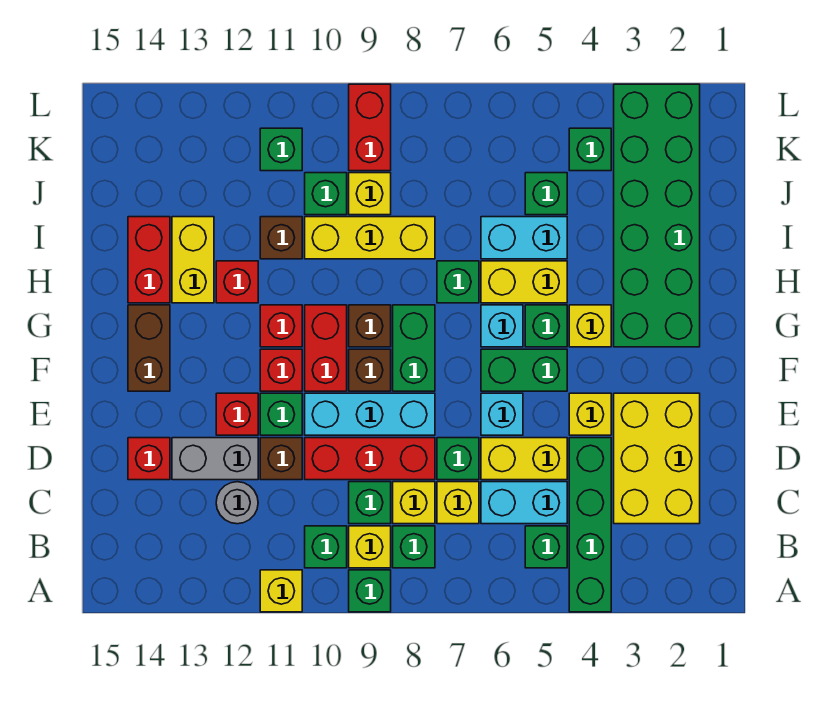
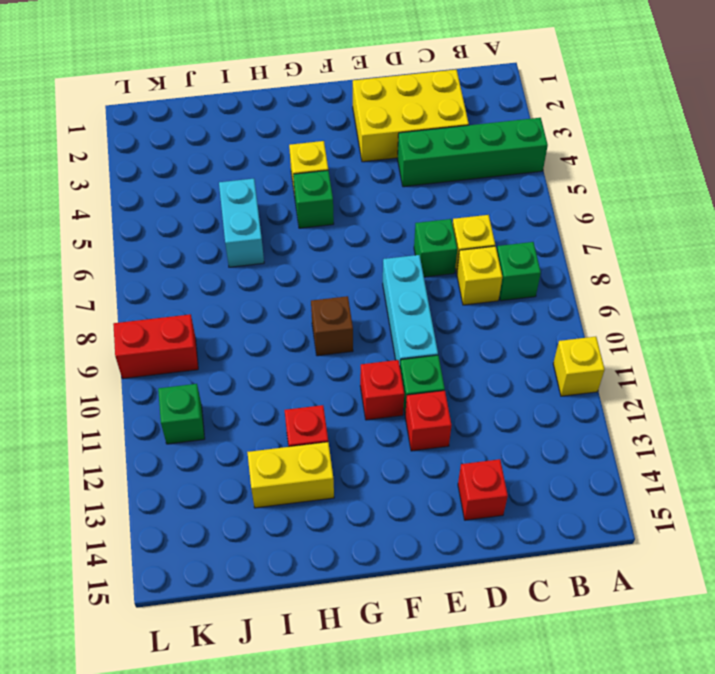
none -> green 1x1 brick [349,570,391,612]
none -> green 1x1 brick [525,526,567,568]
none -> yellow 1x1 brick [349,526,391,568]
none -> green 1x1 brick [305,526,347,568]

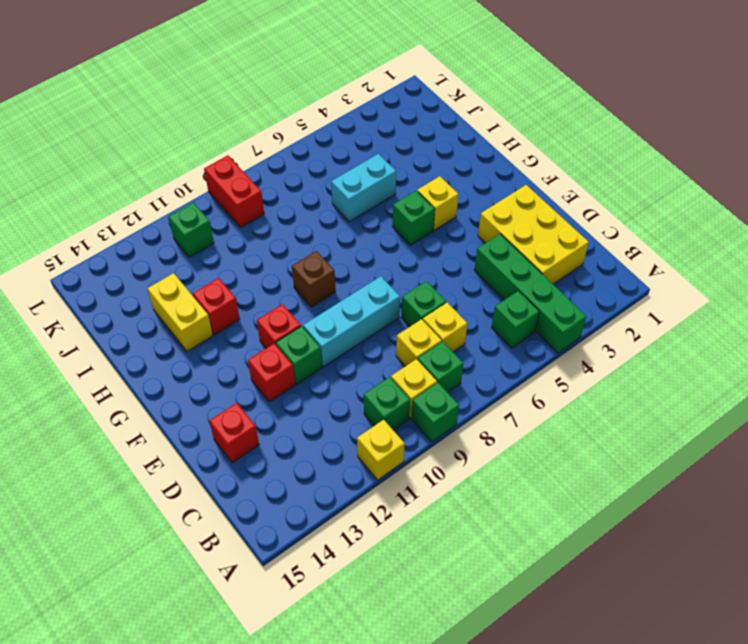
none -> cyan 1x2 brick [481,482,567,524]
none -> green 1x1 brick [349,482,391,524]
none -> grey 1x1 round brick [216,482,258,524]
none -> yellow 1x2 brick [481,438,567,480]

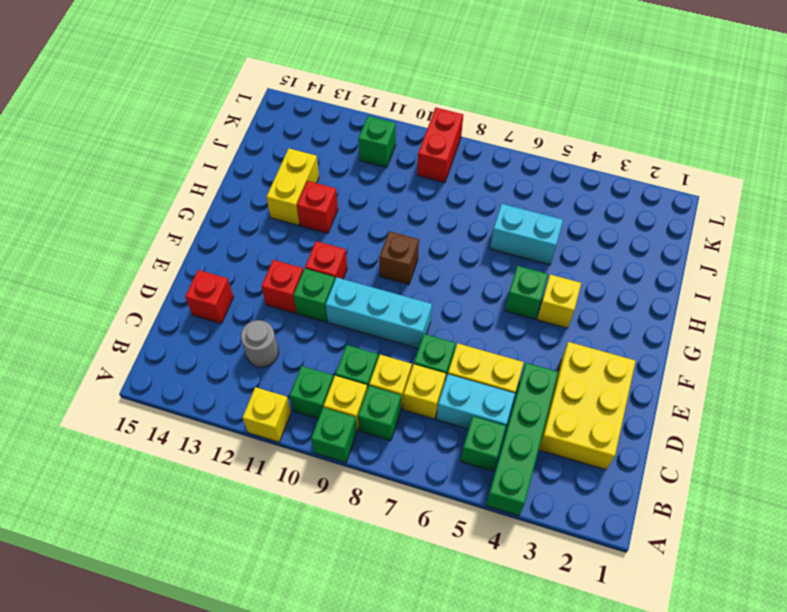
none -> red 1x3 brick [305,438,435,480]
none -> brown 1x1 brick [260,438,302,480]
none -> grey 1x2 brick [172,438,258,480]
none -> yellow 1x1 brick [569,393,611,435]

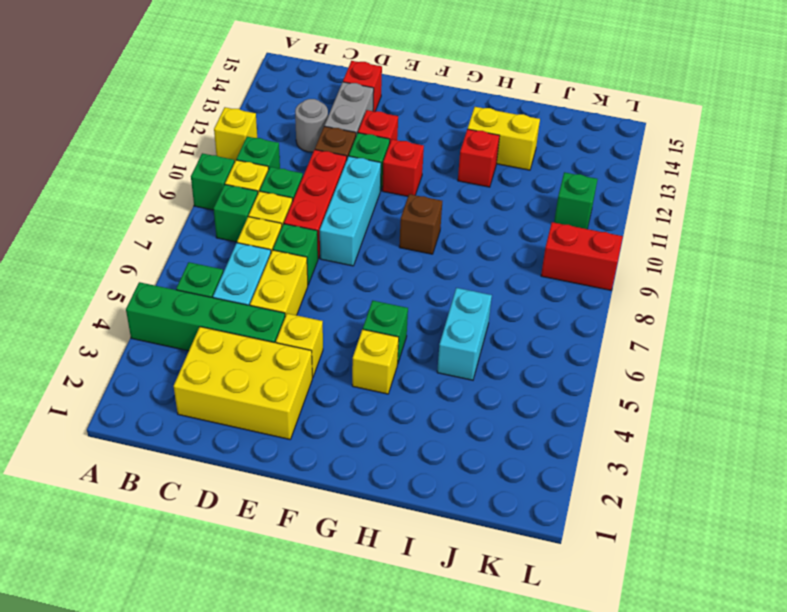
none -> cyan 1x1 brick [481,393,523,435]
none -> green 1x2 brick [481,349,567,391]
none -> green 1x2 brick [393,305,435,391]
none -> brown 1x1 brick [349,349,391,391]

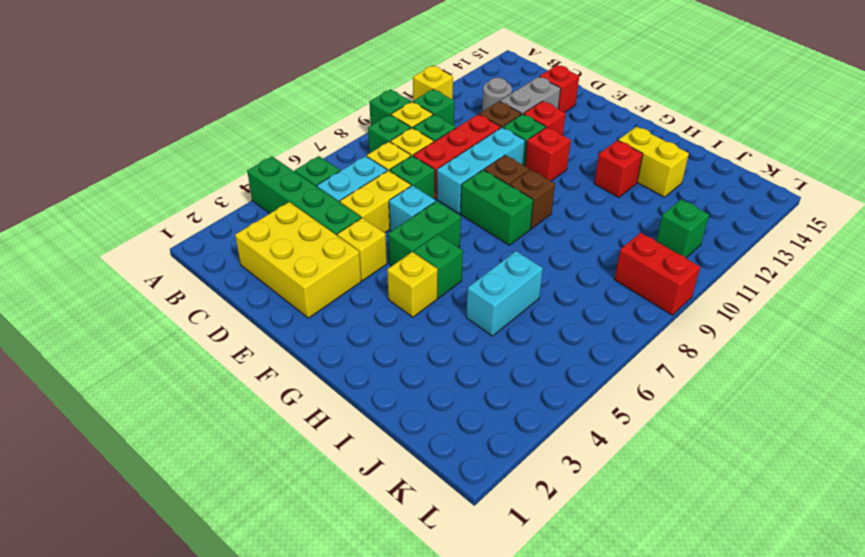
none -> red 1x2 brick [305,305,347,391]
none -> brown 1x2 brick [128,305,170,391]
none -> green 2x6 brick [614,84,700,347]
none -> cyan 1x1 brick [481,305,523,347]

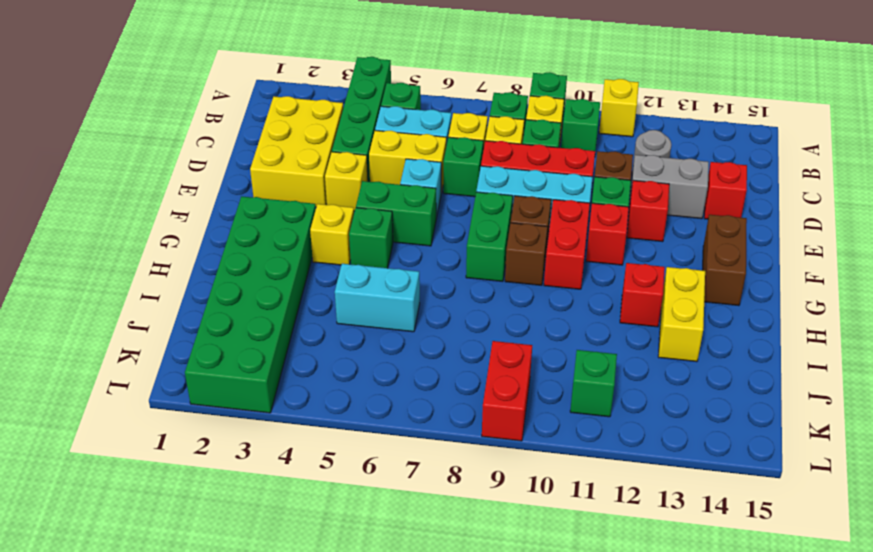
none -> cyan 1x1 brick [481,305,523,347]
none -> red 1x1 brick [260,305,302,347]
none -> yellow 1x2 brick [481,261,567,303]
none -> green 1x1 brick [437,261,479,303]

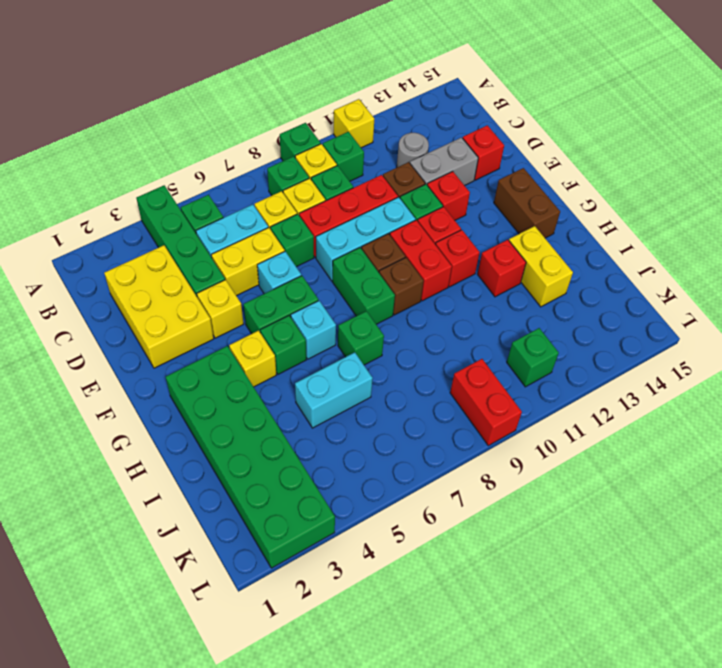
none -> yellow 1x2 brick [481,261,567,303]
none -> red 1x2 brick [128,217,170,303]
none -> yellow 1x3 brick [305,217,435,259]
none -> brown 1x1 brick [260,217,302,259]

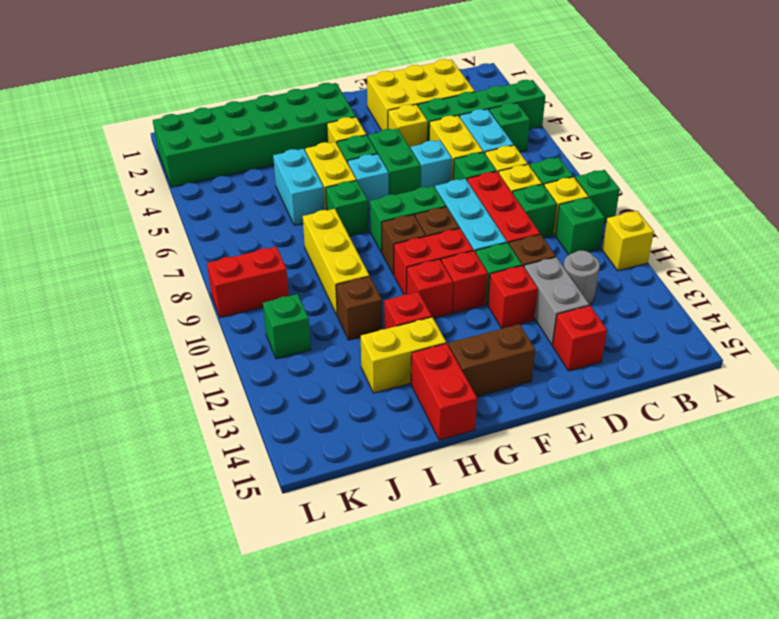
red 1x2 brick [411,343,477,440] -> red 1x2 brick turned to [128,217,170,303]
none -> green 1x1 brick [525,173,567,215]
none -> yellow 1x1 brick [349,173,391,215]
none -> green 1x1 brick [305,173,347,215]
none -> green 1x1 brick [569,128,611,171]

